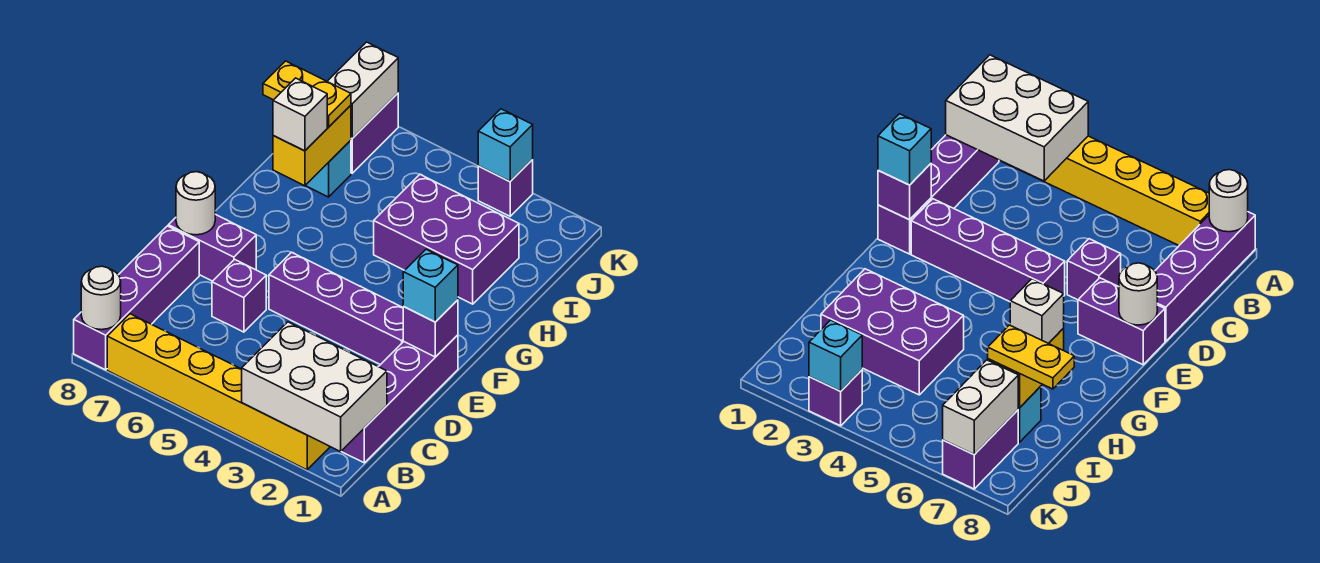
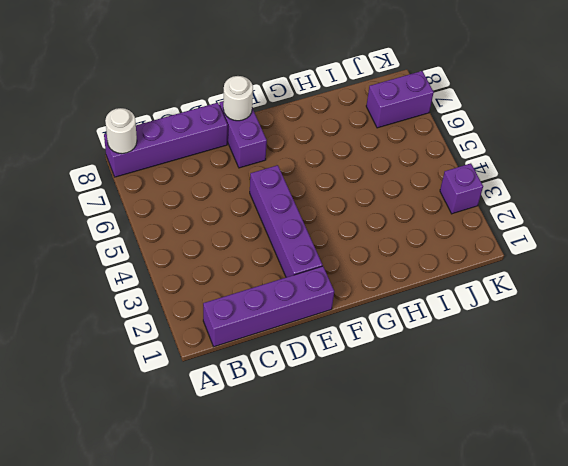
none -> yellow 1x6 brick [107,314,330,470]
none -> purple 1x1 brick [212,259,266,332]
none -> purple 2x3 brick [374,175,519,304]

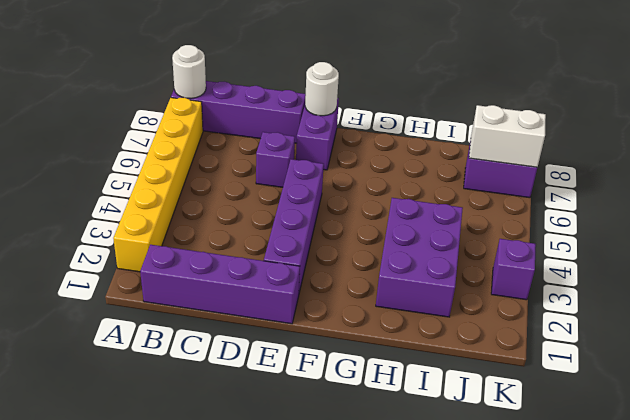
none -> cyan 1x1 brick [305,140,351,197]
none -> white 2x3 brick [242,322,387,452]
none -> purple 1x1 brick [403,300,458,357]

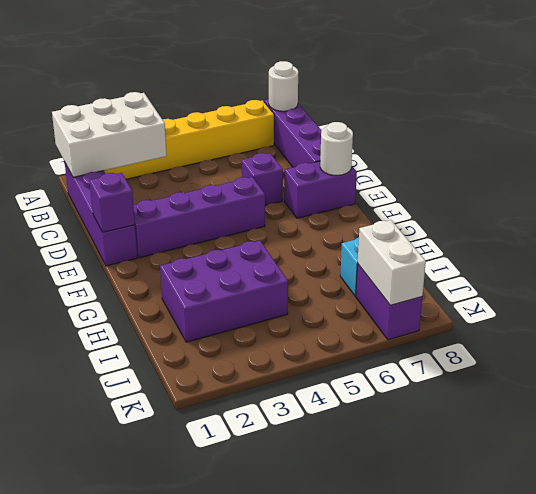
none -> purple 1x1 brick [478,160,533,216]
none -> yellow 1x2 brick [273,105,351,186]
none -> cyan 1x1 brick [478,109,533,181]

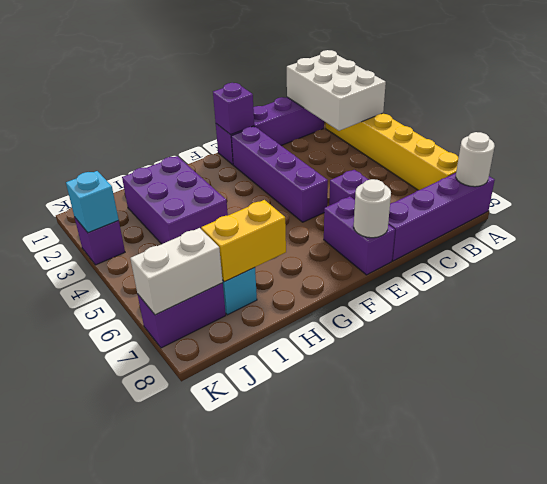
none -> cyan 1x1 brick [403,249,458,322]
none -> white 1x1 brick [273,78,327,151]
none -> yellow 1x2 plate [263,61,351,127]

